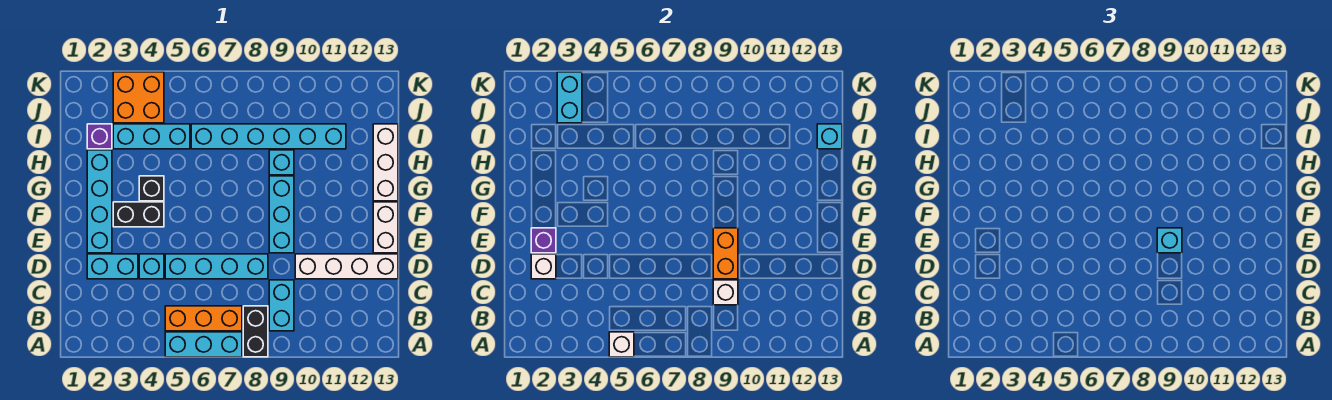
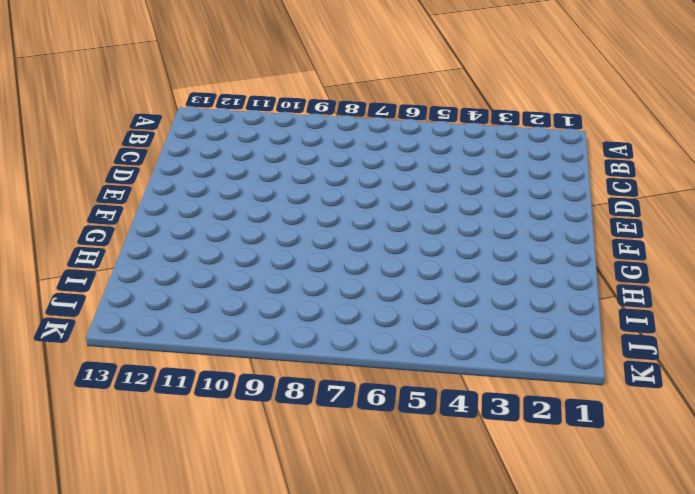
none -> cyan 1x3 brick [165,332,242,357]
none -> black 1x2 brick [243,306,268,357]
none -> orange 1x3 brick [165,306,242,331]

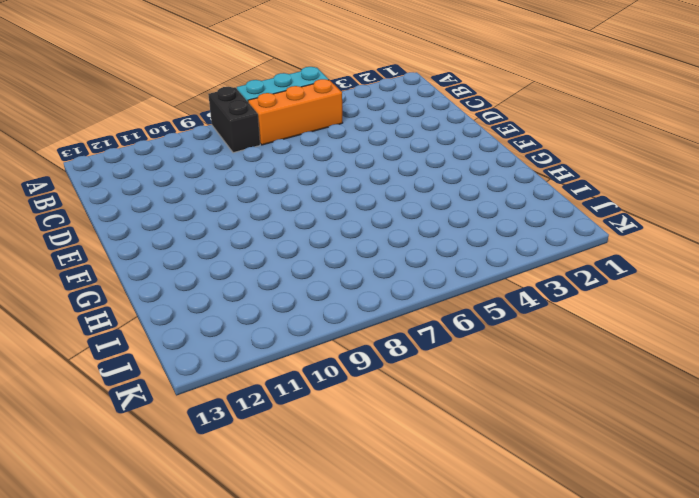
none -> cyan 1x2 brick [269,280,294,331]
none -> cyan 1x2 brick [87,254,138,279]
none -> cyan 1x1 brick [139,254,164,279]

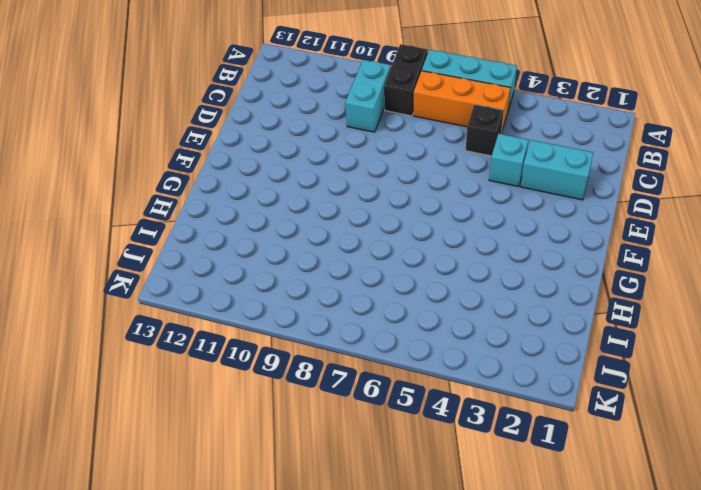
black 1x1 brick [466,104,504,156] -> black 1x1 brick moved to [139,176,164,201]
none -> cyan 1x4 brick [165,254,268,279]
none -> white 1x4 brick [295,254,398,279]
none -> cyan 1x4 brick [87,150,112,253]

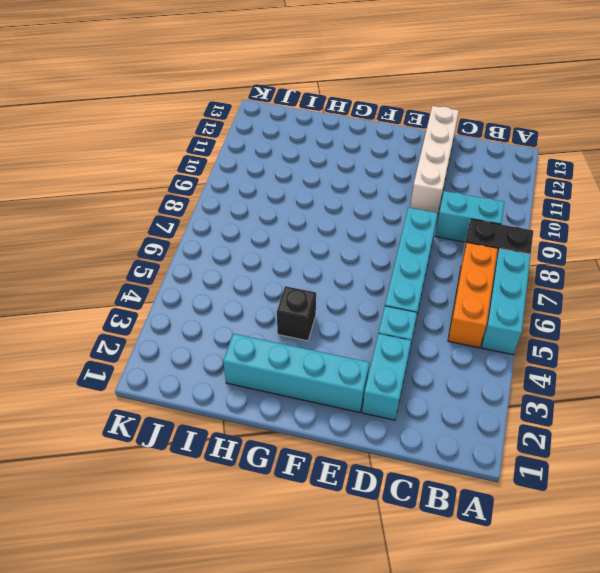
none -> cyan 1x3 brick [269,176,294,253]
none -> white 1x2 brick [373,202,398,253]
none -> black 1x2 brick [113,202,164,227]

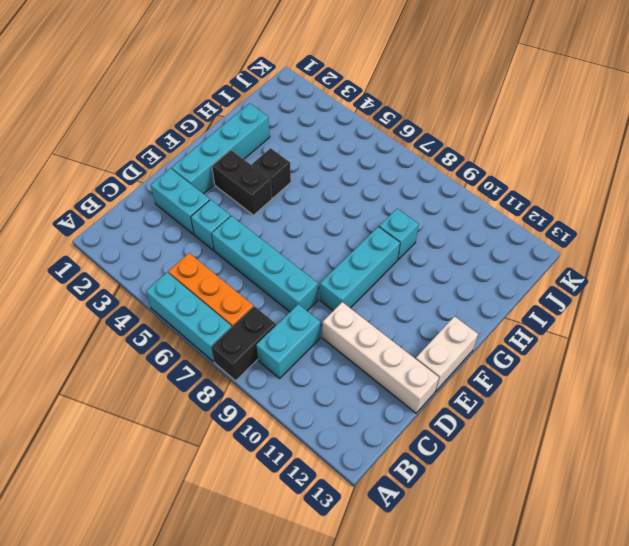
none -> white 1x3 brick [373,124,398,201]
none -> purple 1x1 brick [87,124,112,149]
none -> cyan 1x3 brick [113,124,190,149]

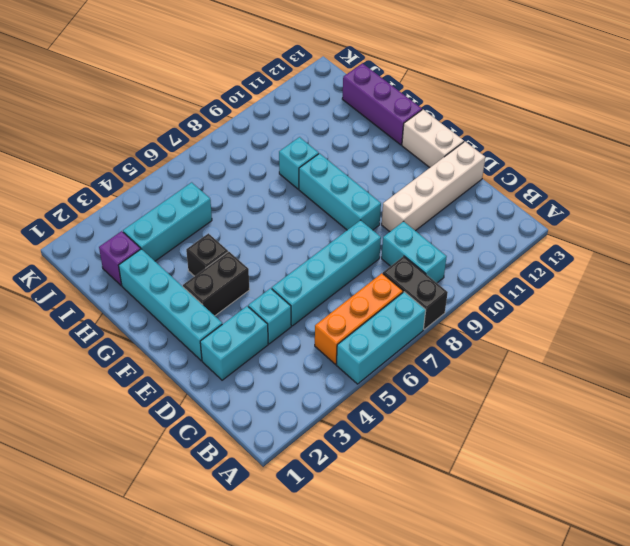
purple 1x3 brick [342,63,422,145] -> white 1x3 brick [373,124,398,201]
none -> cyan 1x6 brick [191,124,346,149]
none -> orange 2x2 brick [113,72,164,123]
none -> white 1x1 brick [609,332,634,357]

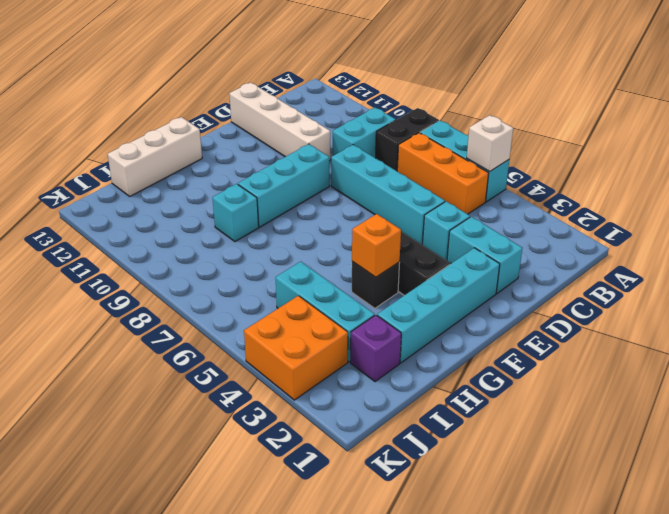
orange 1x1 brick [352,214,401,277] -> none
none -> white 1x2 brick [373,202,398,253]
none -> cyan 1x6 brick [191,124,346,149]
none -> white 1x1 brick [713,280,738,305]

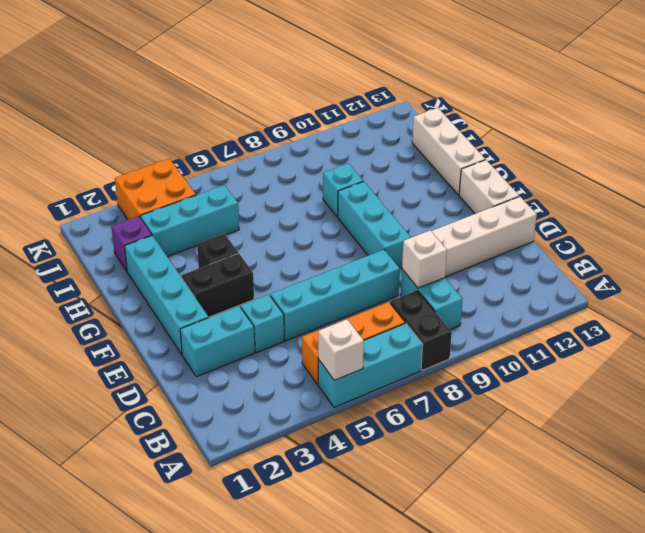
none -> cyan 1x6 brick [191,124,346,149]
none -> white 1x1 brick [531,254,556,279]
none -> orange 1x2 brick [713,228,738,279]

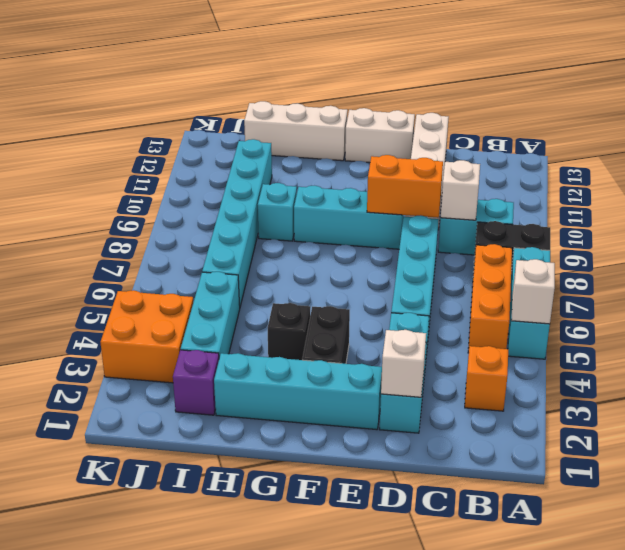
orange 1x1 brick [465,346,508,411] -> none
none -> purple 1x1 brick [531,228,556,253]
none -> cyan 1x1 brick [817,124,842,149]
none -> cyan 1x2 brick [557,72,582,123]

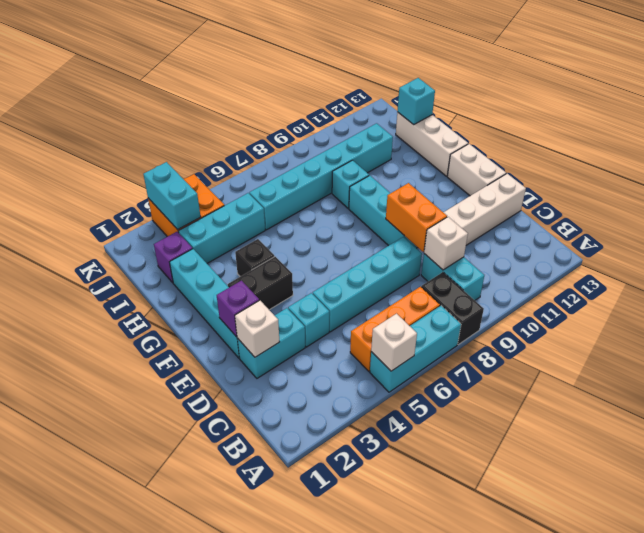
none -> cyan 1x1 brick [1157,228,1182,253]

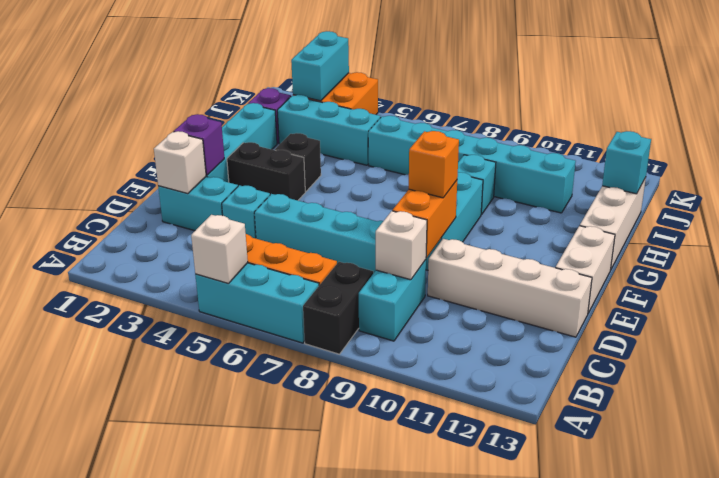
orange 1x1 brick [409,131,459,198] -> cyan 1x1 brick [1157,228,1182,253]

